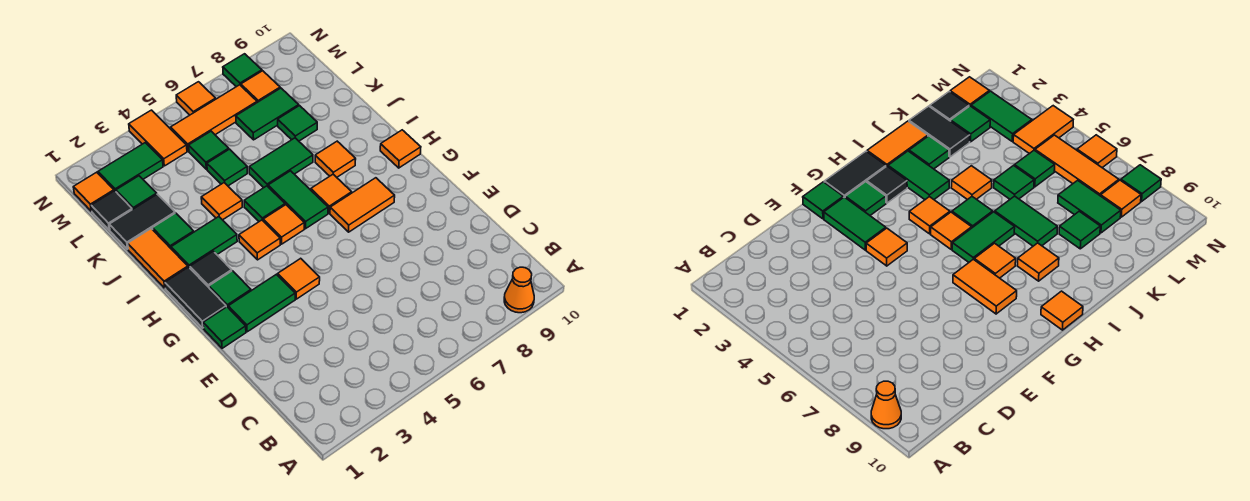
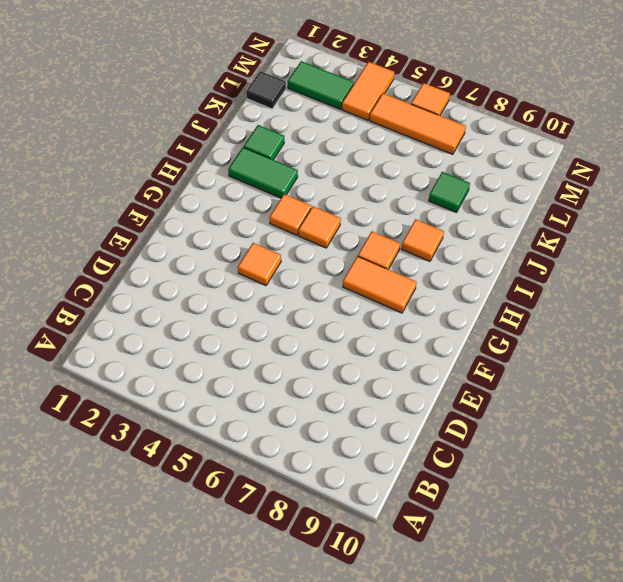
none -> orange 1x1 cone [504,267,534,313]
none -> green 1x1 tile [203,307,246,348]
none -> green 1x2 tile [228,274,295,332]
none -> black 1x2 tile [165,267,226,328]

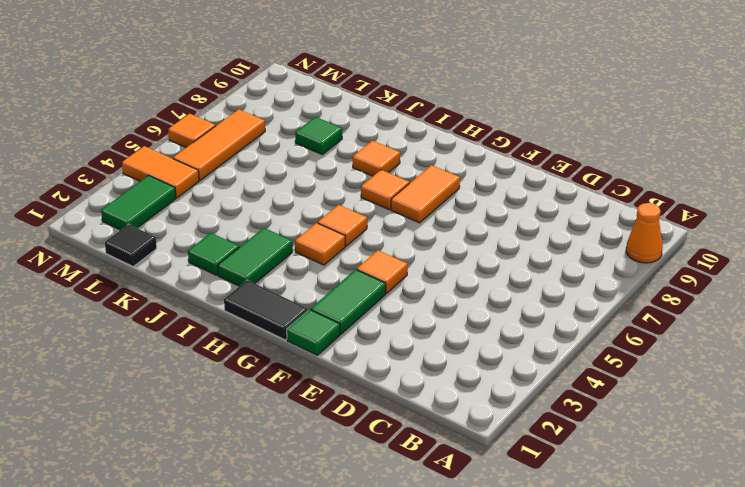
none -> green 1x1 tile [209,271,251,307]
none -> black 1x1 tile [190,251,232,287]
none -> green 1x2 tile [268,171,328,229]
none -> orange 1x1 tile [380,130,421,168]

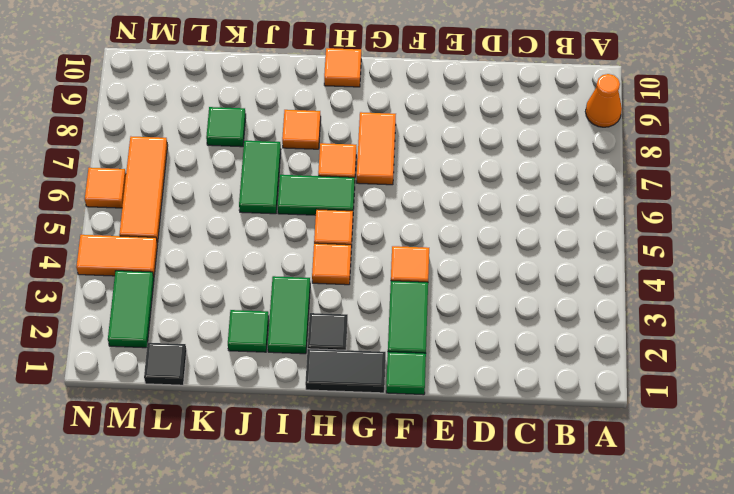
none -> green 1x1 tile [209,271,251,307]
none -> orange 1x2 tile [128,229,188,288]
none -> green 1x1 tile [244,186,285,221]
none -> orange 1x1 tile [201,183,242,220]

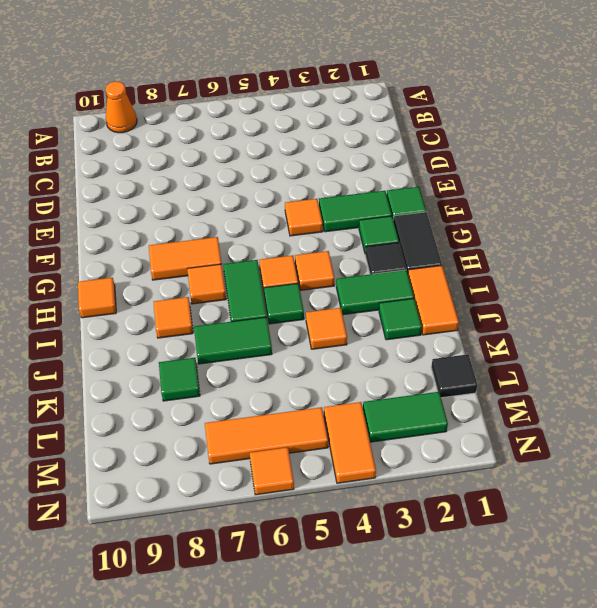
none -> black 1x2 tile [109,194,175,249]
none -> green 1x1 tile [207,149,247,186]
none -> green 1x1 tile [116,176,157,210]
none -> green 1x1 tile [189,131,229,169]

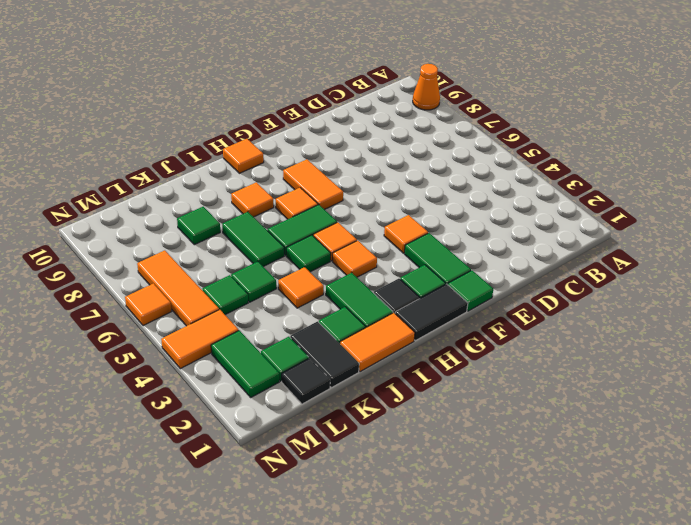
none -> green 1x2 tile [236,88,299,140]
none -> orange 1x1 tile [73,172,114,211]
none -> orange 1x1 tile [241,71,280,102]
none -> green 1x1 tile [223,54,262,87]

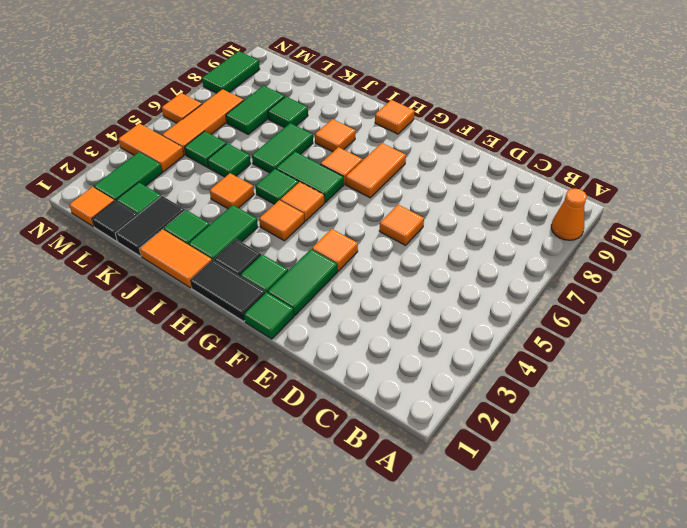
orange 1x1 tile [379,205,424,245] -> orange 1x1 tile moved to [241,71,280,102]
green 1x2 tile [202,51,260,93] -> green 1x1 tile [223,54,262,87]

